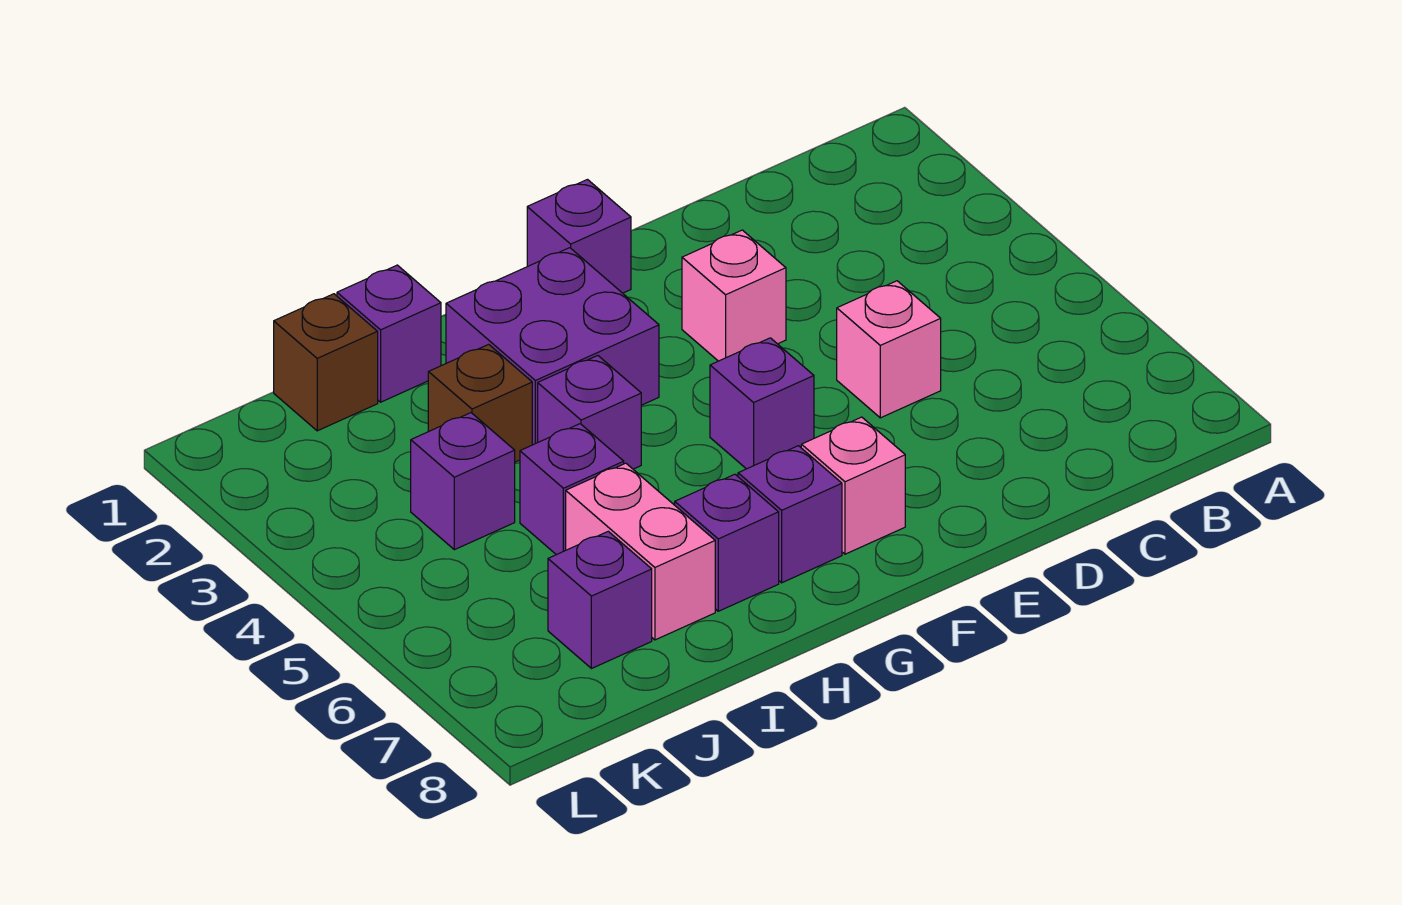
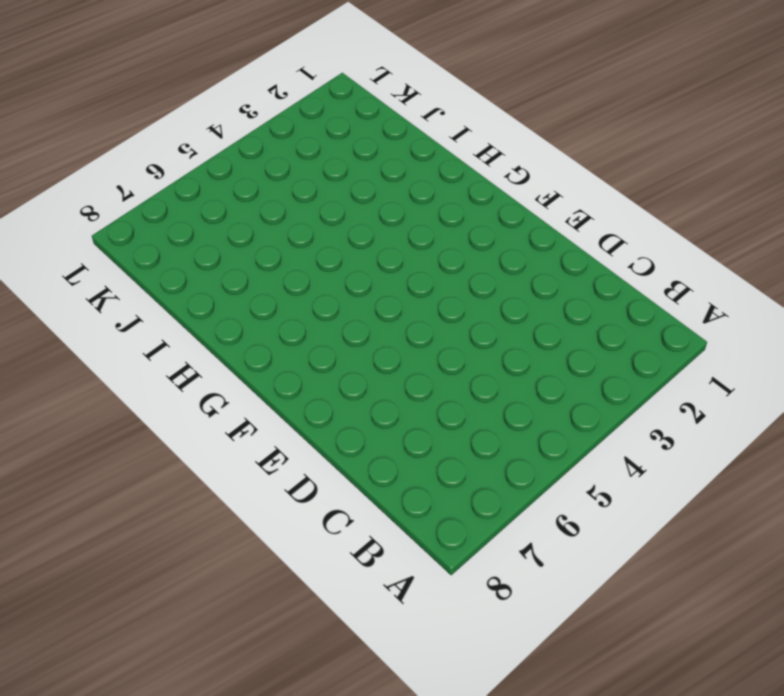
none -> pink 1x1 brick [837,281,941,418]
none -> pink 1x1 brick [682,230,786,361]
none -> purple 1x1 brick [527,180,631,293]

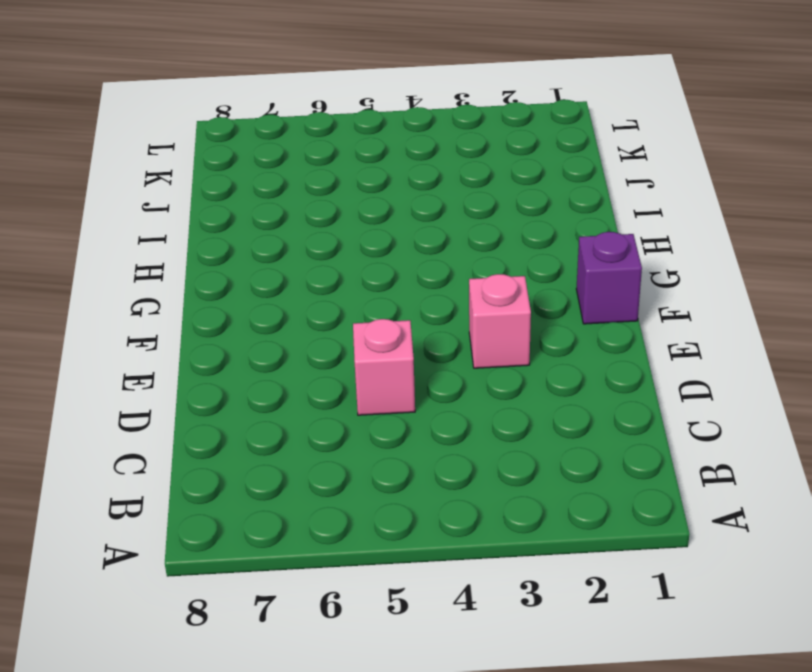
none -> purple 1x1 brick [710,338,814,469]
none -> pink 1x1 brick [801,417,905,554]
none -> purple 2x2 brick [446,248,659,445]

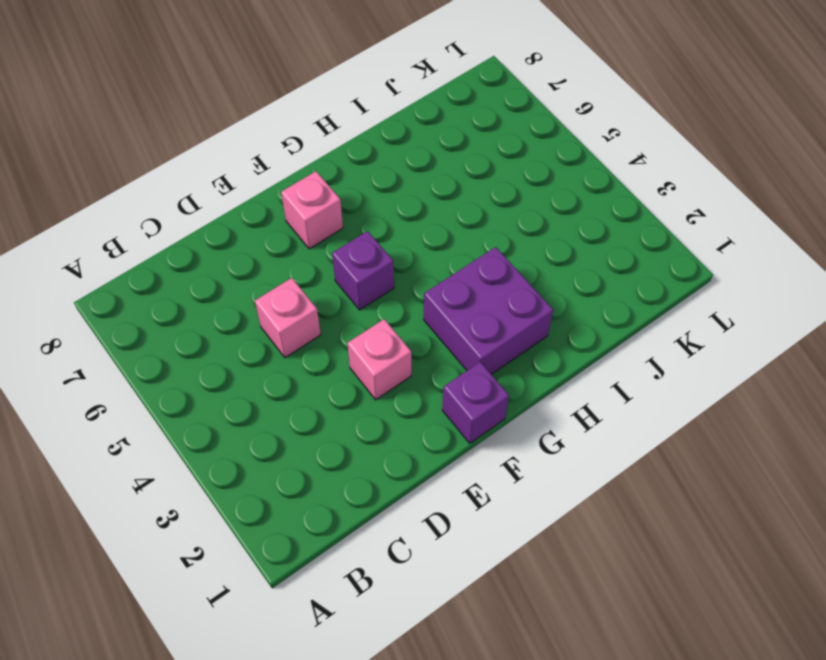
none -> purple 1x1 brick [738,446,842,583]
none -> purple 1x1 brick [538,356,641,469]
none -> purple 1x1 brick [675,474,779,611]

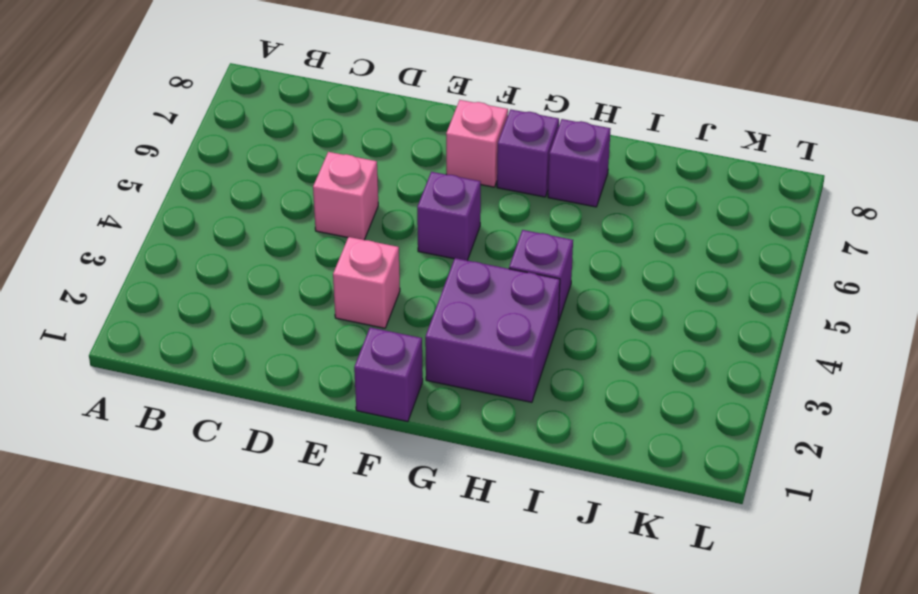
none -> purple 1x1 brick [337,265,441,402]
none -> brown 1x1 brick [428,344,532,462]
none -> purple 1x1 brick [520,424,624,555]

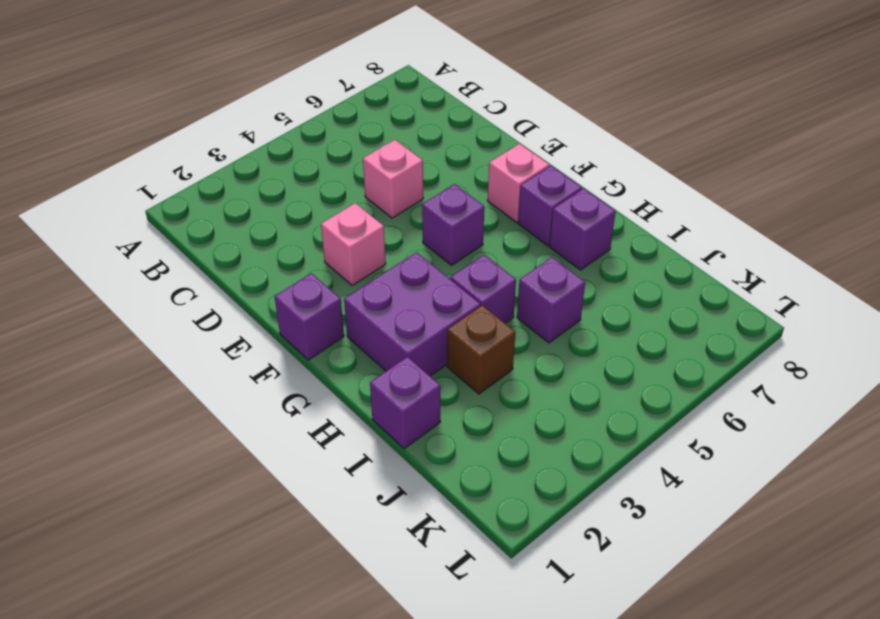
none -> pink 1x2 brick [566,463,715,640]
none -> brown 1x1 brick [274,294,378,431]
none -> purple 1x1 brick [411,413,515,550]

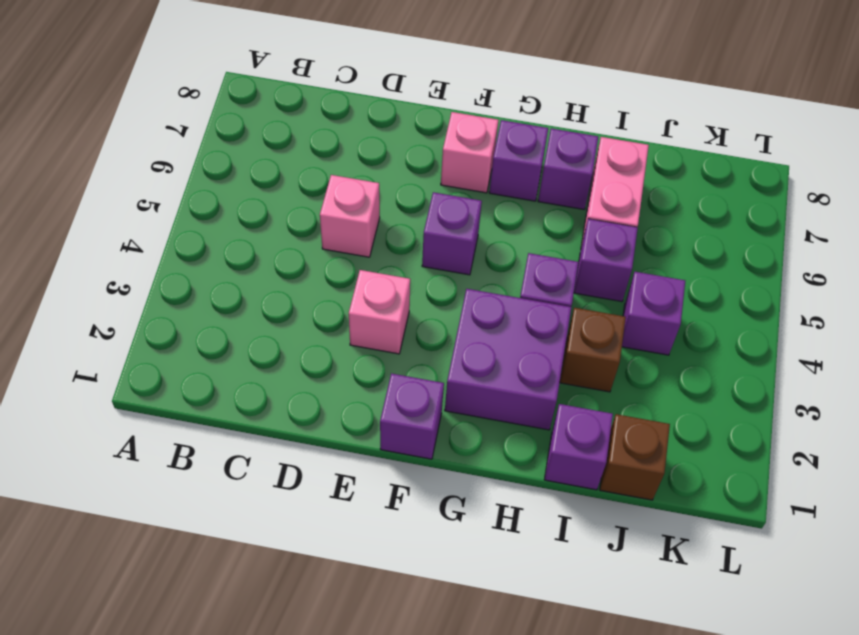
none -> purple 1x1 brick [548,531,652,669]

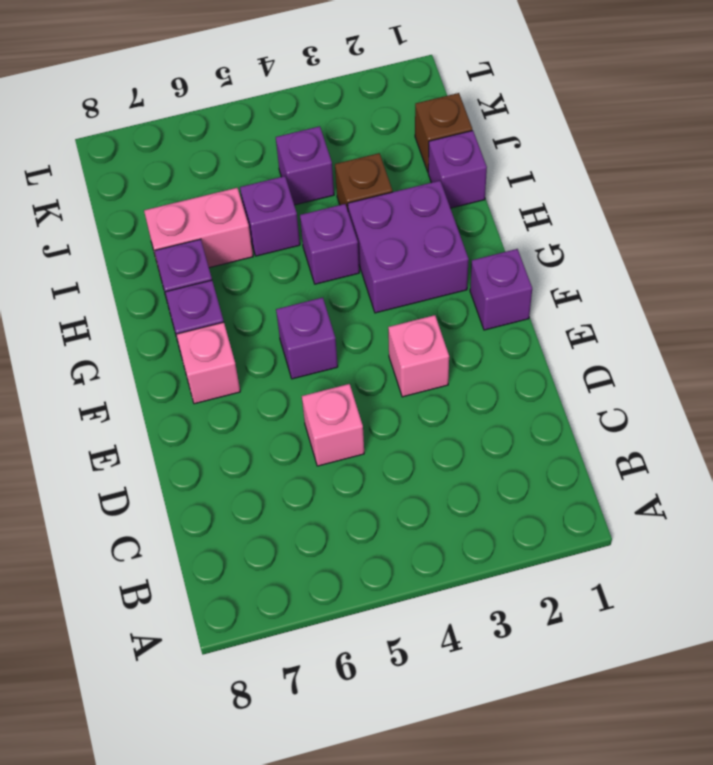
none -> purple 1x1 brick [548,531,652,669]

